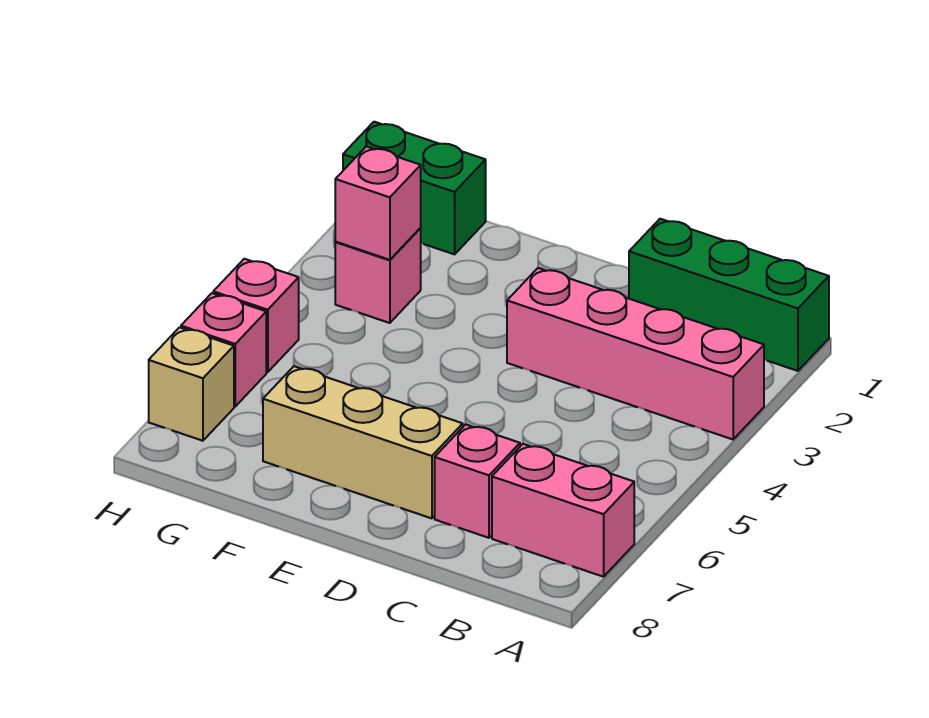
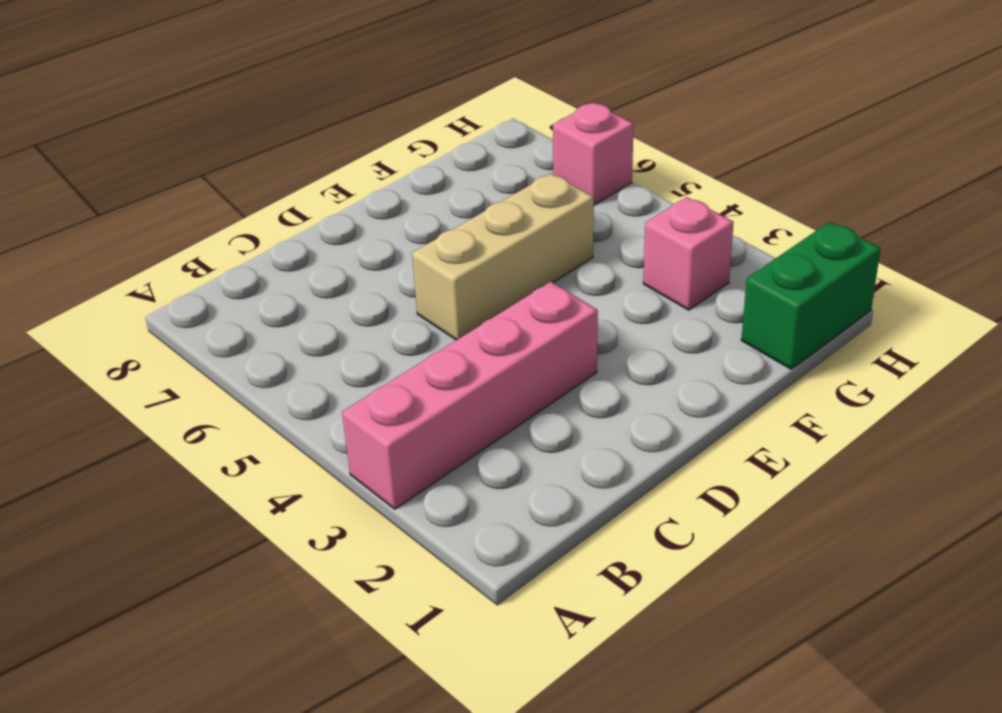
tan 1x3 brick [412,173,594,340] -> tan 1x3 brick moved to [263,366,463,518]
none -> green 1x3 brick [629,219,829,371]
none -> pink 1x2 brick [492,444,634,577]

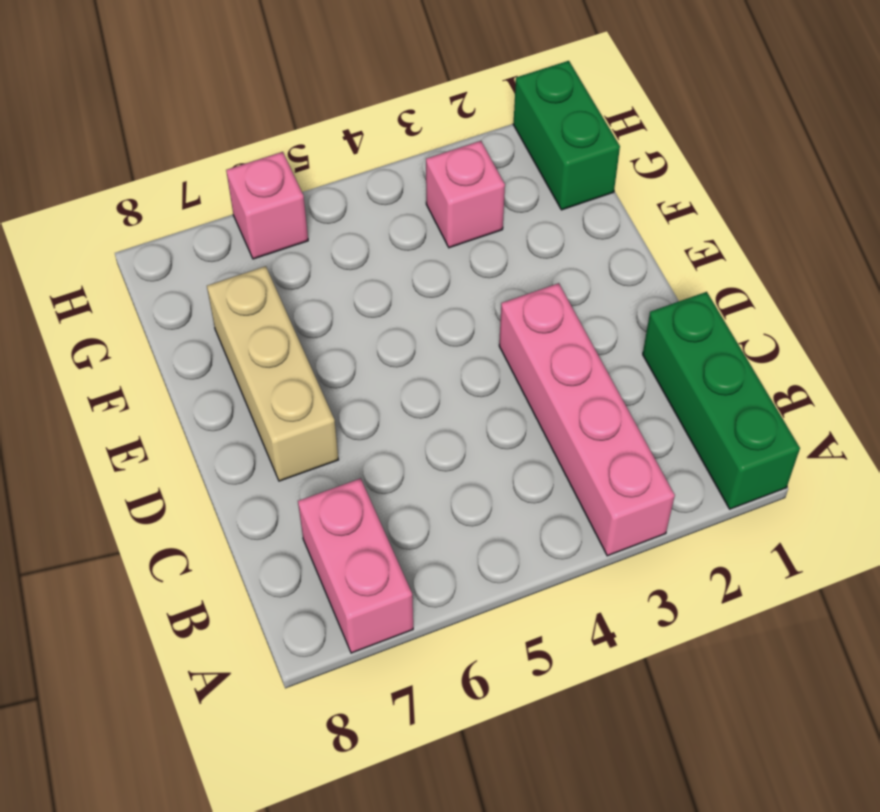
none -> pink 1x1 brick [435,424,520,538]
none -> pink 1x1 brick [213,259,299,372]

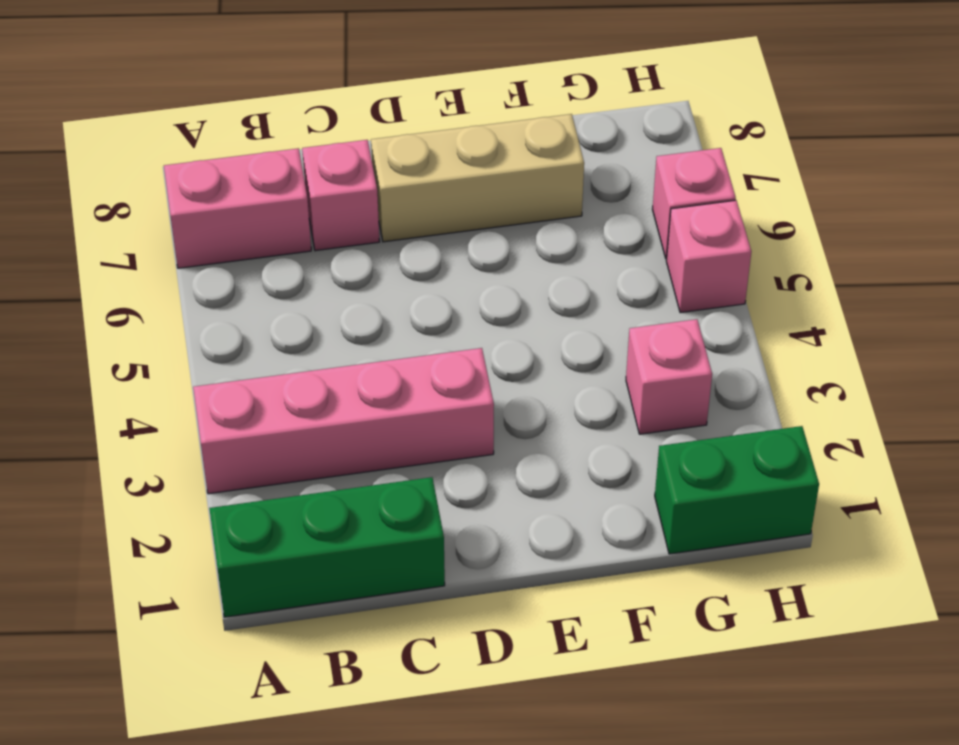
none -> tan 1x1 brick [149,327,234,441]
none -> pink 1x1 brick [335,146,421,260]

